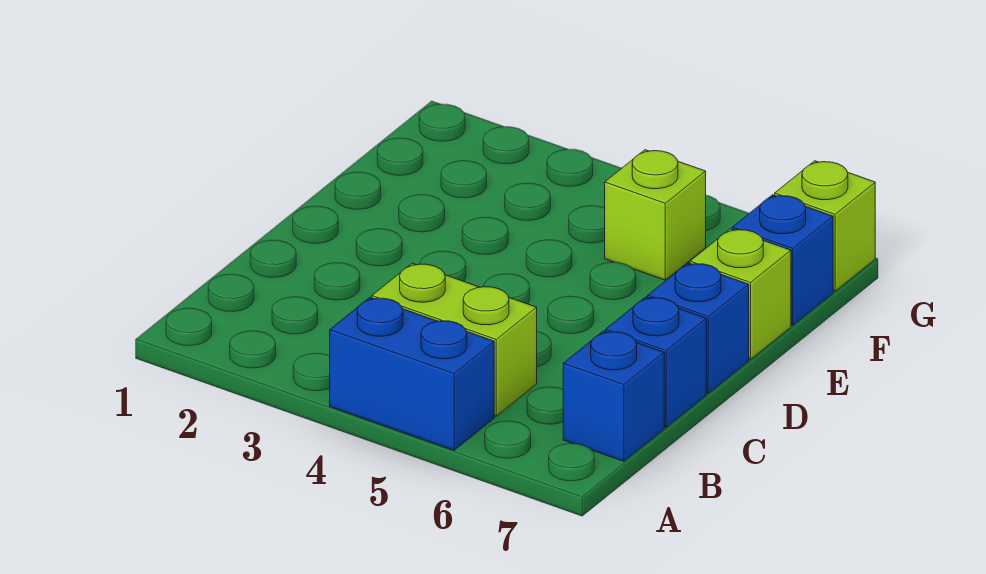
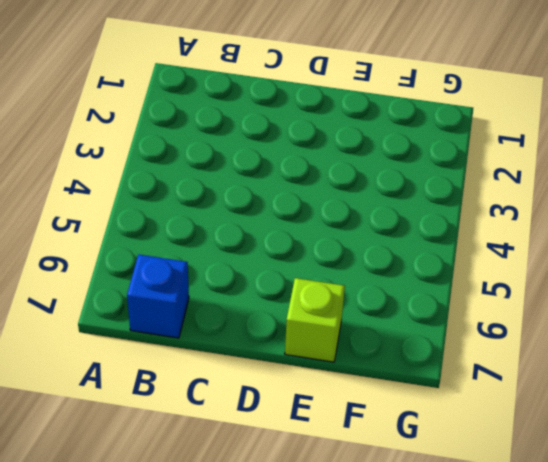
none -> blue 1x2 brick [330,297,494,450]
none -> lime 1x2 brick [372,263,537,416]

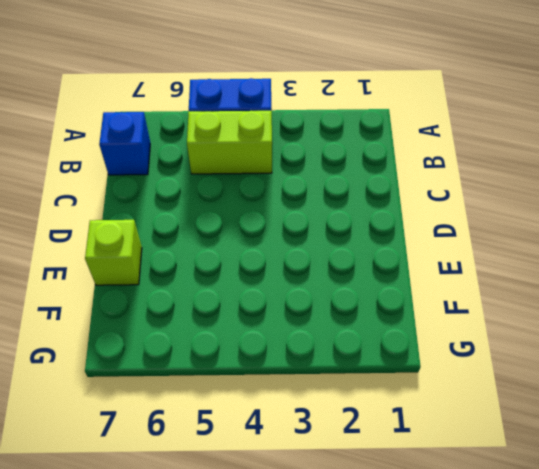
none -> blue 1x1 brick [606,297,706,427]
none -> blue 1x1 brick [648,263,749,393]

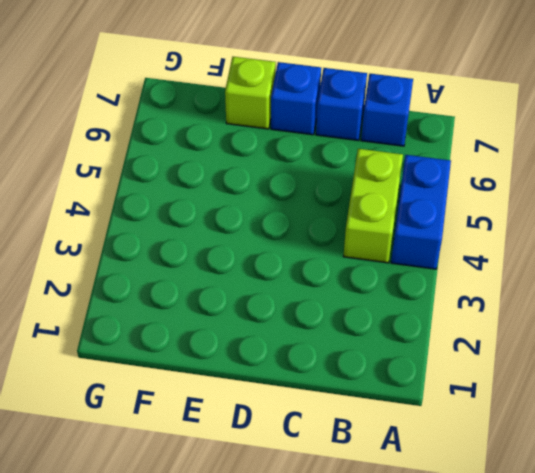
none -> lime 1x1 brick [605,150,706,280]
none -> blue 1x1 brick [732,195,833,325]

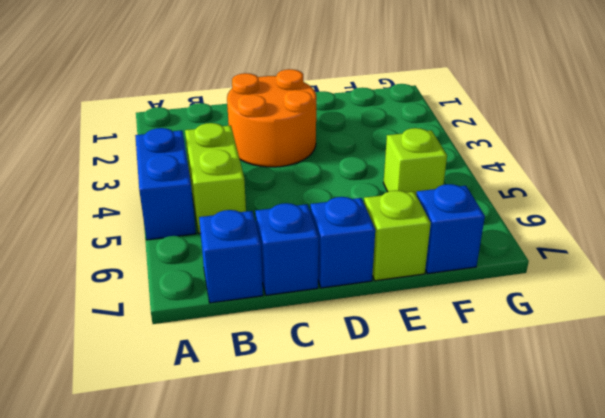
orange 2x2 round brick [227,69,316,167] -> none
none -> lime 1x1 brick [775,161,875,291]

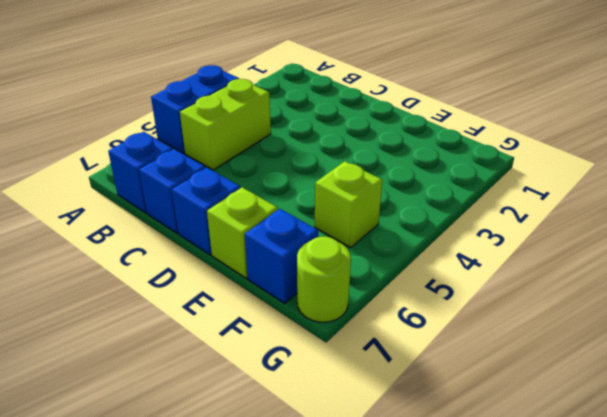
lime 1x1 round brick [297,237,351,322] -> lime 1x1 brick [775,161,875,291]

